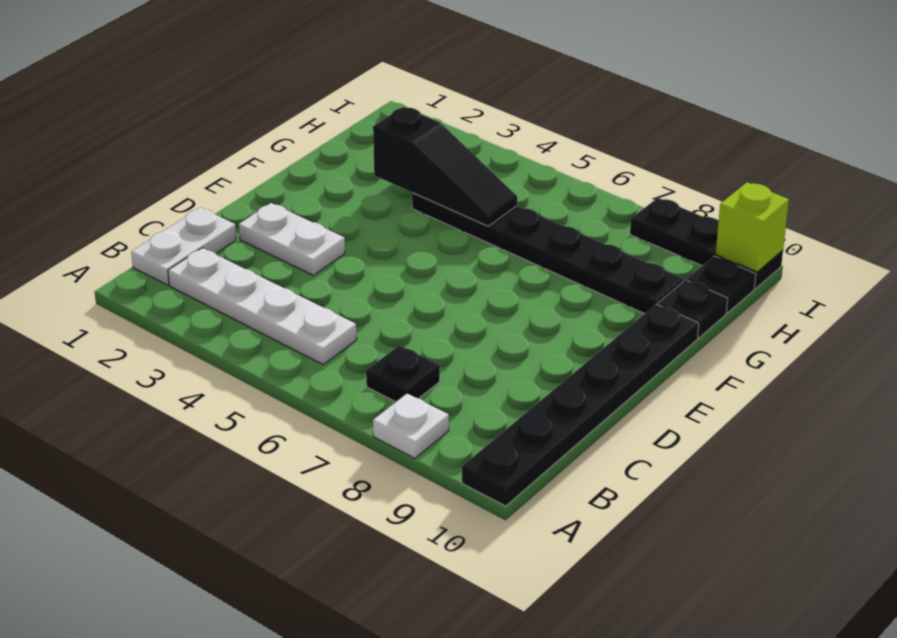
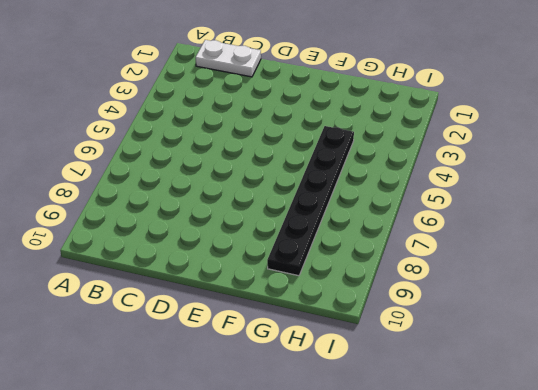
none -> white 1x1 plate [373,394,449,458]
none -> black 1x6 plate [462,304,699,506]
none -> white 1x4 plate [168,248,357,364]

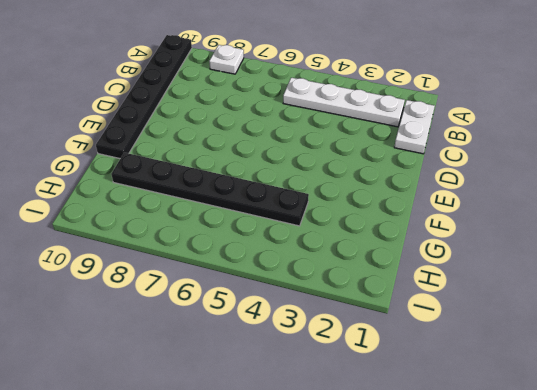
none -> black 1x1 plate [366,345,440,402]
none -> white 1x2 plate [239,203,345,275]
none -> black 1x1 plate [658,280,728,338]

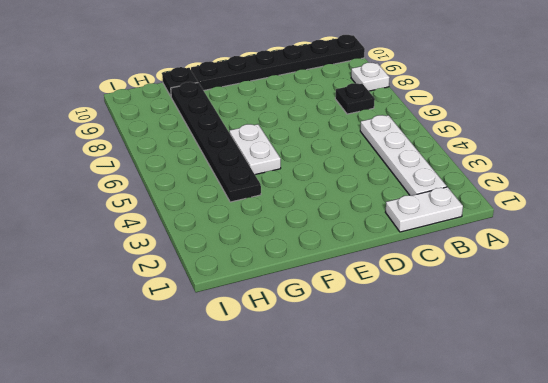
white 1x2 plate [229,124,281,175] -> white 1x2 plate moved to [239,203,345,275]
none -> black 1x1 plate [687,256,756,313]
none -> black 1x3 plate [630,198,783,289]
none -> black 1x3 slope [373,107,517,226]

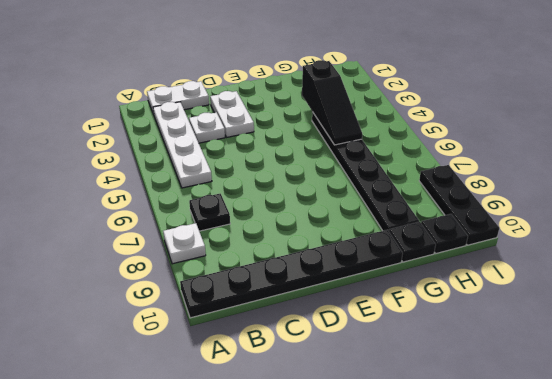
white 1x1 plate [189,112,225,143] -> none
none -> lime 1x1 brick [716,182,789,272]

